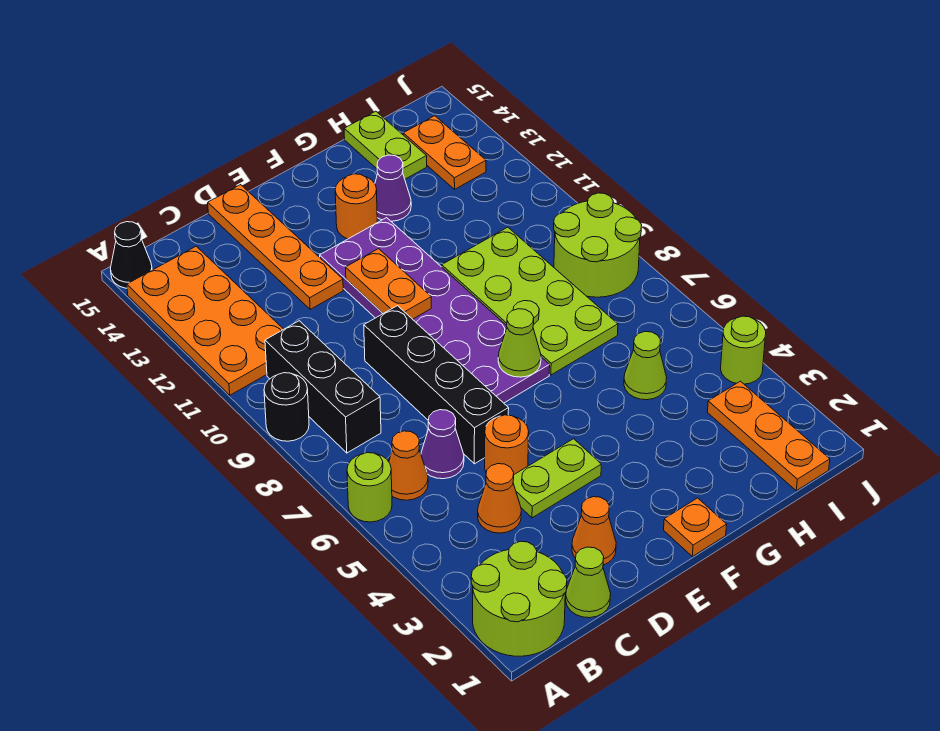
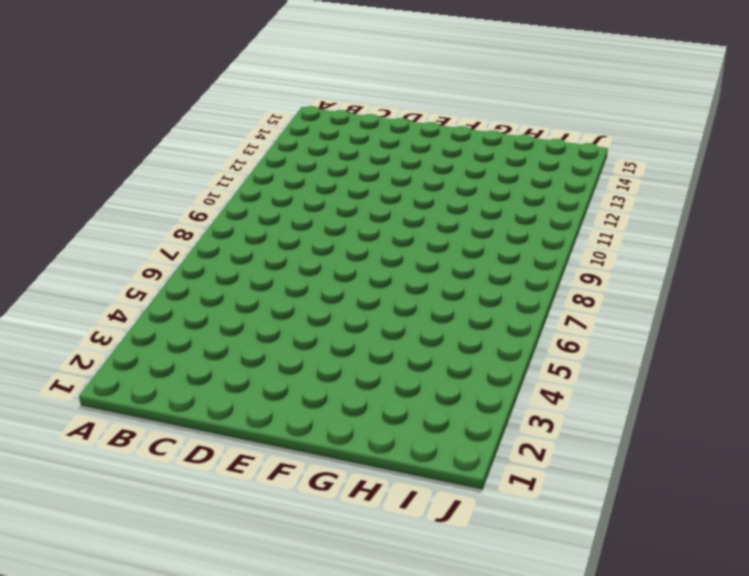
none -> lime 2x2 round brick [471,541,567,656]
none -> lime 1x1 round brick [347,453,392,522]
none -> black 1x1 round brick [264,373,309,441]

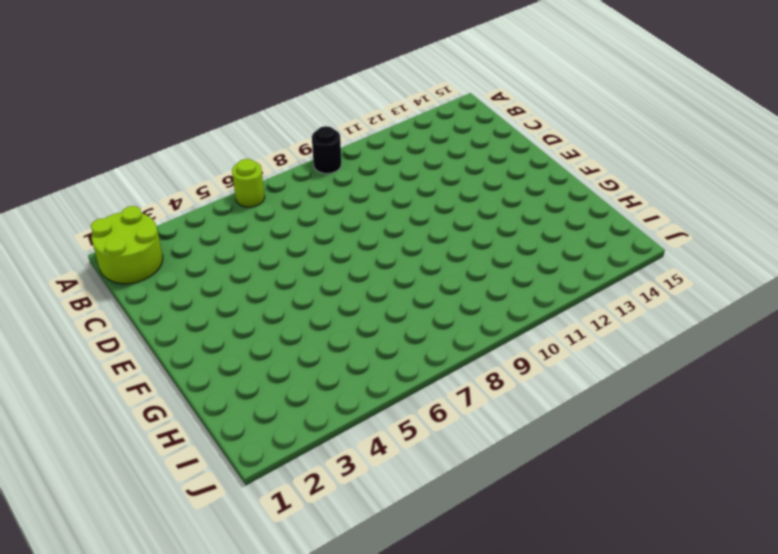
none -> orange 2x4 plate [127,246,284,395]
none -> black 1x1 cone [110,222,152,288]
none -> orange 1x1 cone [389,431,428,500]

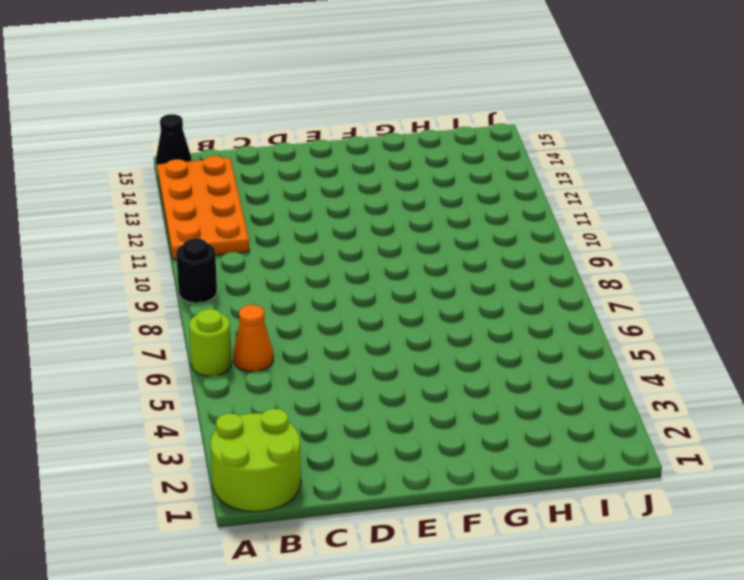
none -> black 1x3 brick [265,321,381,453]
none -> lime 1x1 cone [566,547,611,618]
none -> orange 1x1 cone [478,464,521,533]

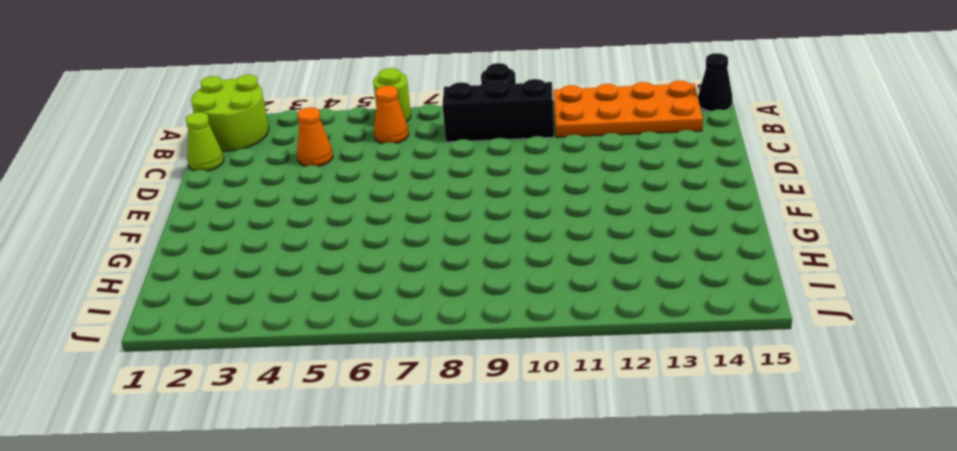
none -> purple 1x1 cone [421,410,464,479]
none -> orange 1x1 cone [572,497,616,565]
none -> lime 1x2 plate [513,439,601,518]

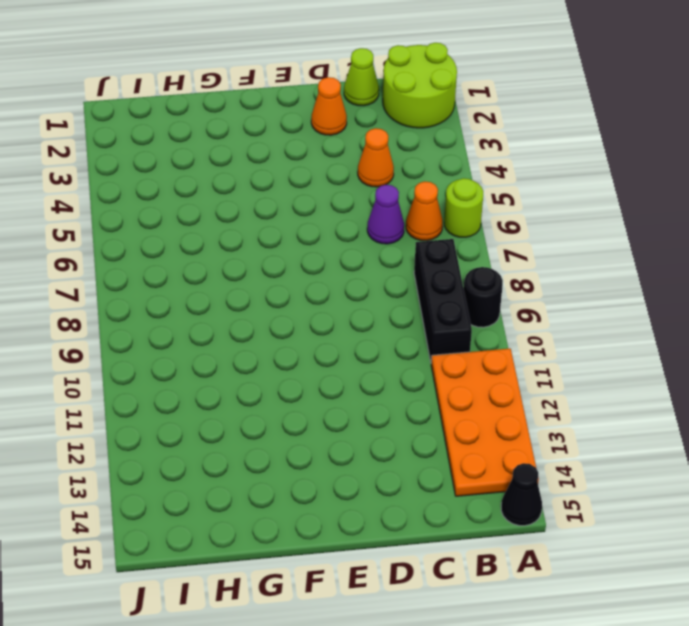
none -> lime 1x2 plate [513,439,601,518]
none -> orange 1x1 round brick [485,415,529,474]
none -> black 1x4 brick [364,306,509,464]

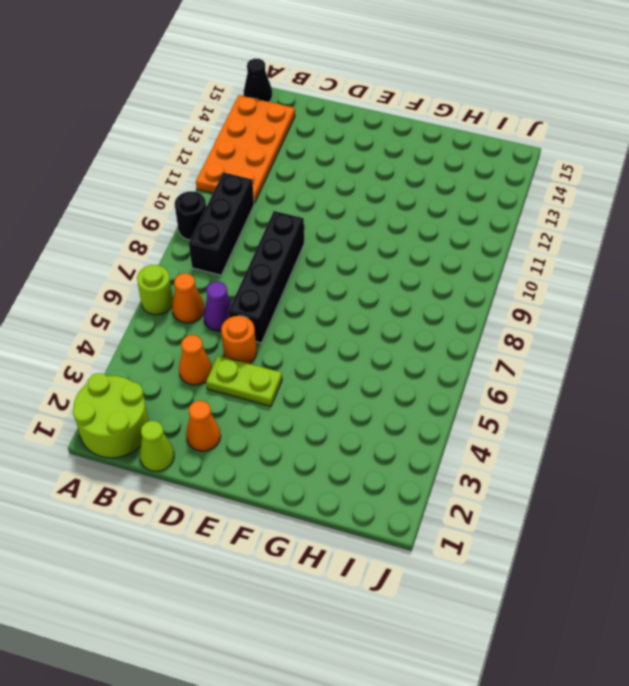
none -> orange 1x4 plate [208,185,343,309]
none -> purple 2x6 plate [320,218,550,403]
none -> orange 1x1 plate [664,498,727,557]

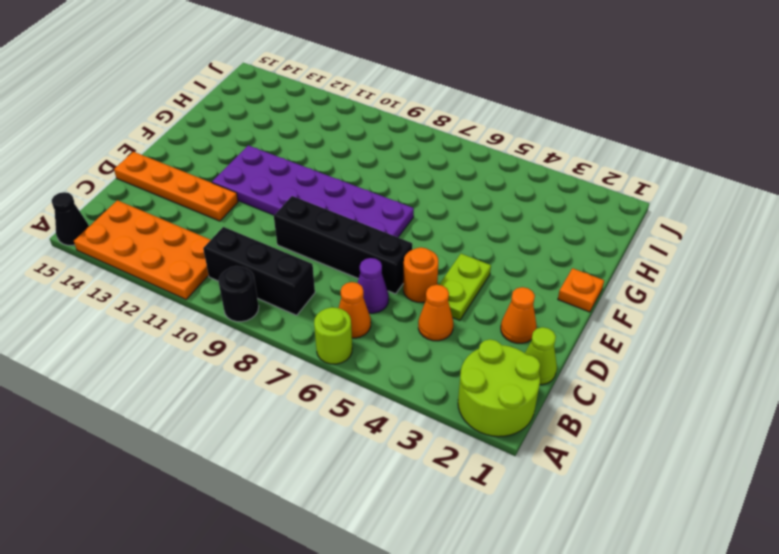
none -> orange 1x1 round brick [335,174,377,239]
none -> lime 2x4 plate [442,227,618,375]
none -> purple 1x1 cone [375,155,411,221]

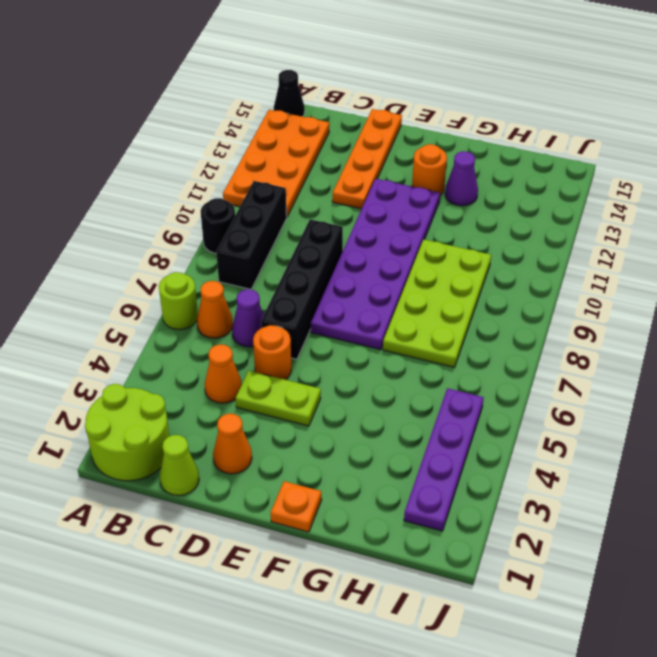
purple 1x4 plate [404,388,484,531] -> orange 1x3 plate [707,381,830,491]
none -> lime 1x1 cone [624,332,667,400]
none -> lime 1x2 plate [344,111,427,179]
none -> lime 2x2 round brick [554,193,642,297]

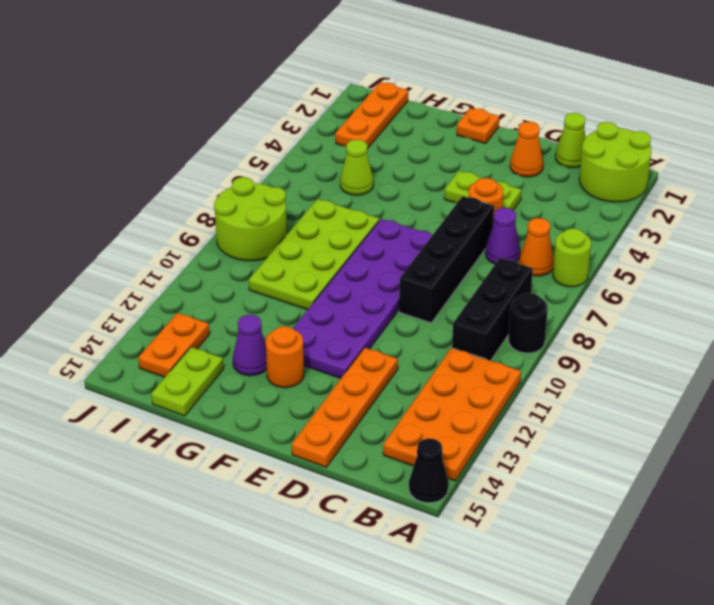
none -> orange 1x1 cone [478,464,521,533]
none -> lime 1x1 round brick [721,316,766,384]
none -> orange 1x2 plate [346,249,431,319]

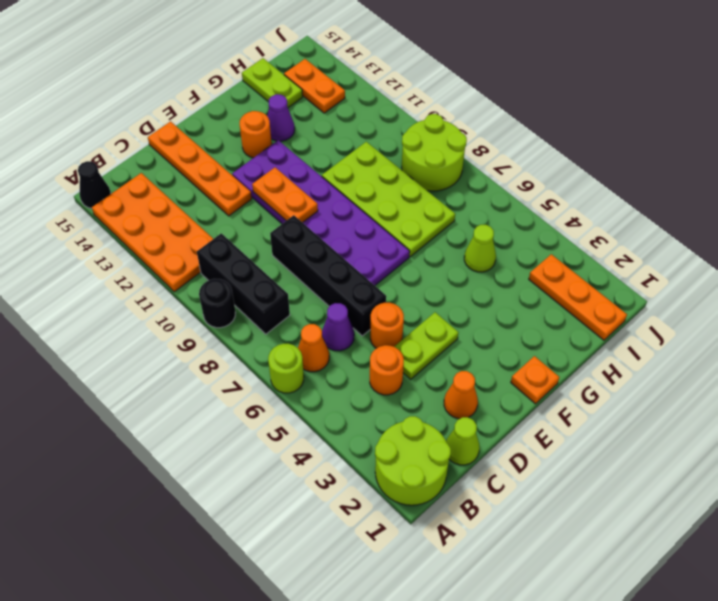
orange 1x1 round brick [370,345,404,395] -> orange 1x1 cone [478,464,521,533]
none -> lime 1x1 round brick [721,316,766,384]
none -> lime 1x1 cone [498,309,541,377]

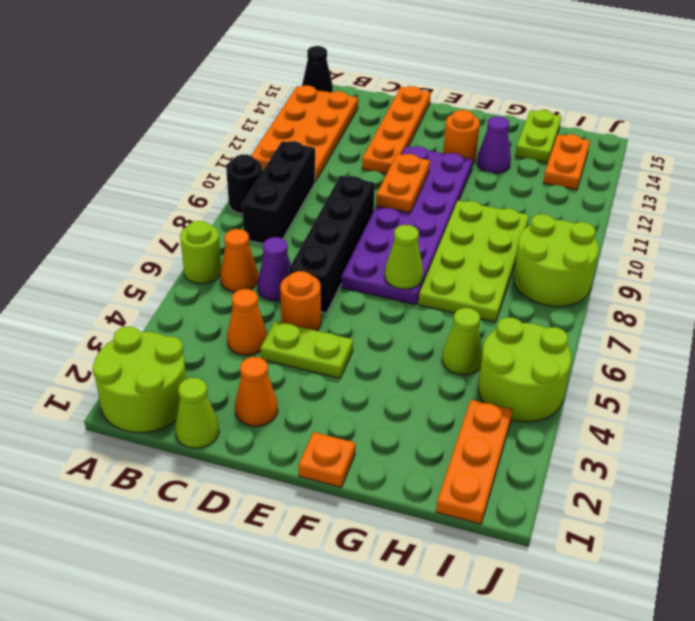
lime 2x2 round brick [478,317,571,422] -> lime 1x1 round brick [721,316,766,384]

